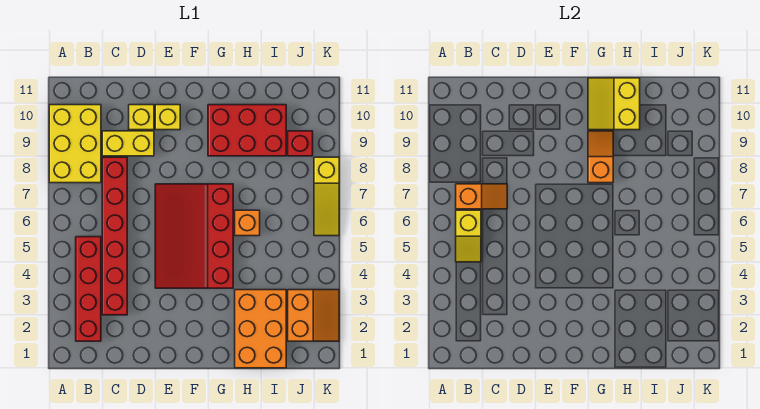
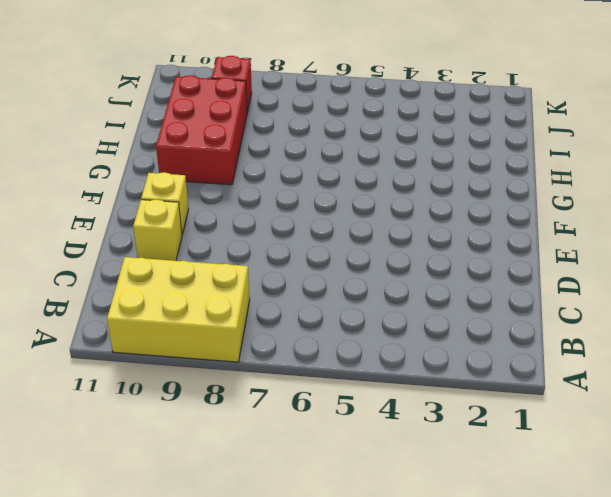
none -> red 1x4 brick [76,237,101,341]
none -> red 1x6 brick [102,157,127,315]
none -> yellow 1x2 brick [102,131,154,156]

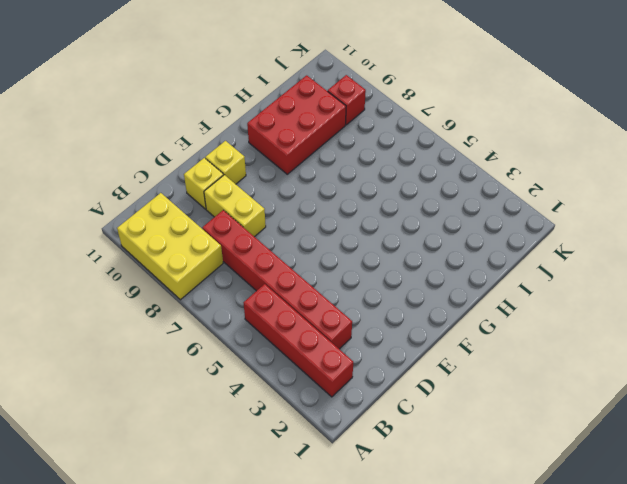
yellow 1x2 brick [204,175,266,237] -> yellow 1x2 brick turned to [102,131,154,156]
none -> red 3x4 slope [155,184,233,288]
none -> orange 2x3 brick [235,290,286,368]
none -> orange 1x1 brick [235,210,260,236]

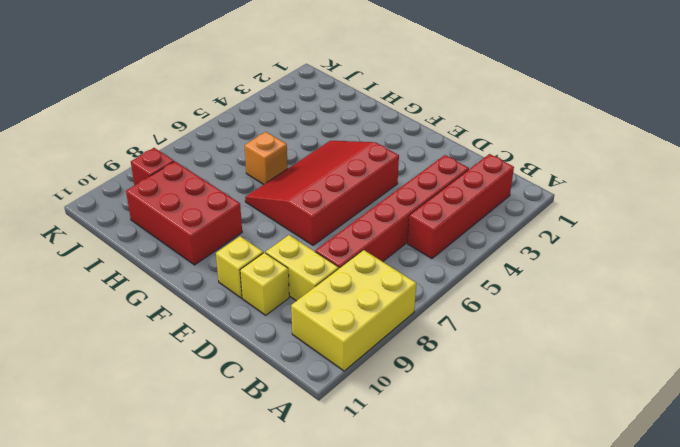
red 3x4 slope [245,141,399,245] -> red 3x4 slope turned to [155,184,233,288]
none -> orange 2x3 brick [235,290,286,368]
none -> orange 2x2 slope [288,290,339,341]
none -> yellow 1x3 slope [314,157,339,236]

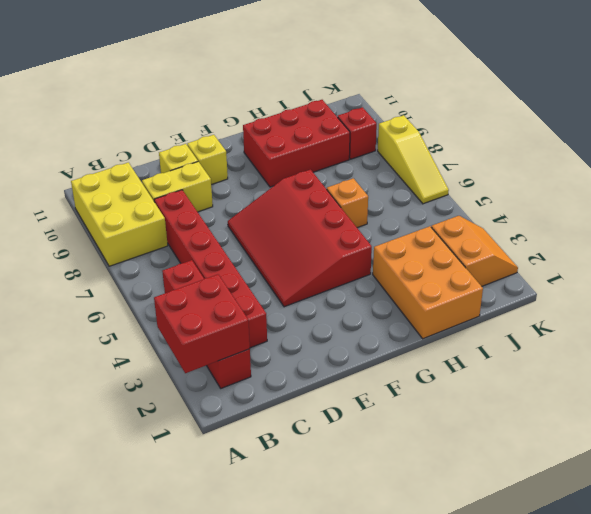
red 2x2 brick [154,274,250,373] -> none
none -> yellow 1x2 slope [456,210,481,262]
none -> orange 1x2 slope [456,184,507,209]
none -> orange 1x2 slope [588,131,613,183]

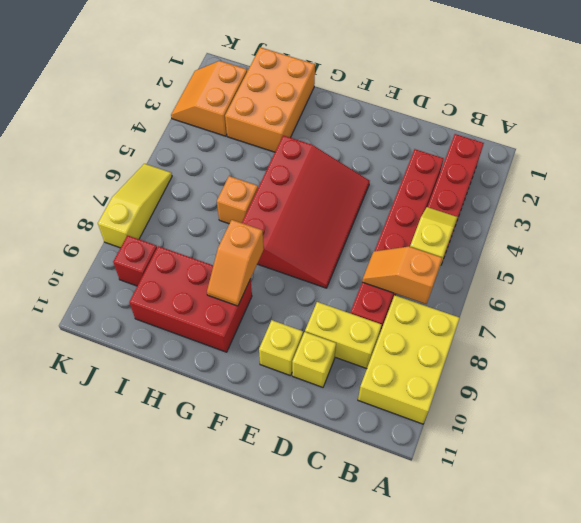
none -> yellow 2x2 slope [588,78,640,130]

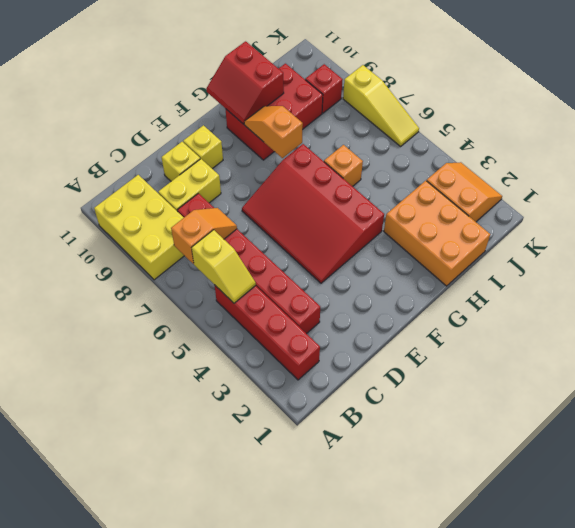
red 2x2 slope [206,41,284,124] -> yellow 2x2 slope [588,78,640,130]

